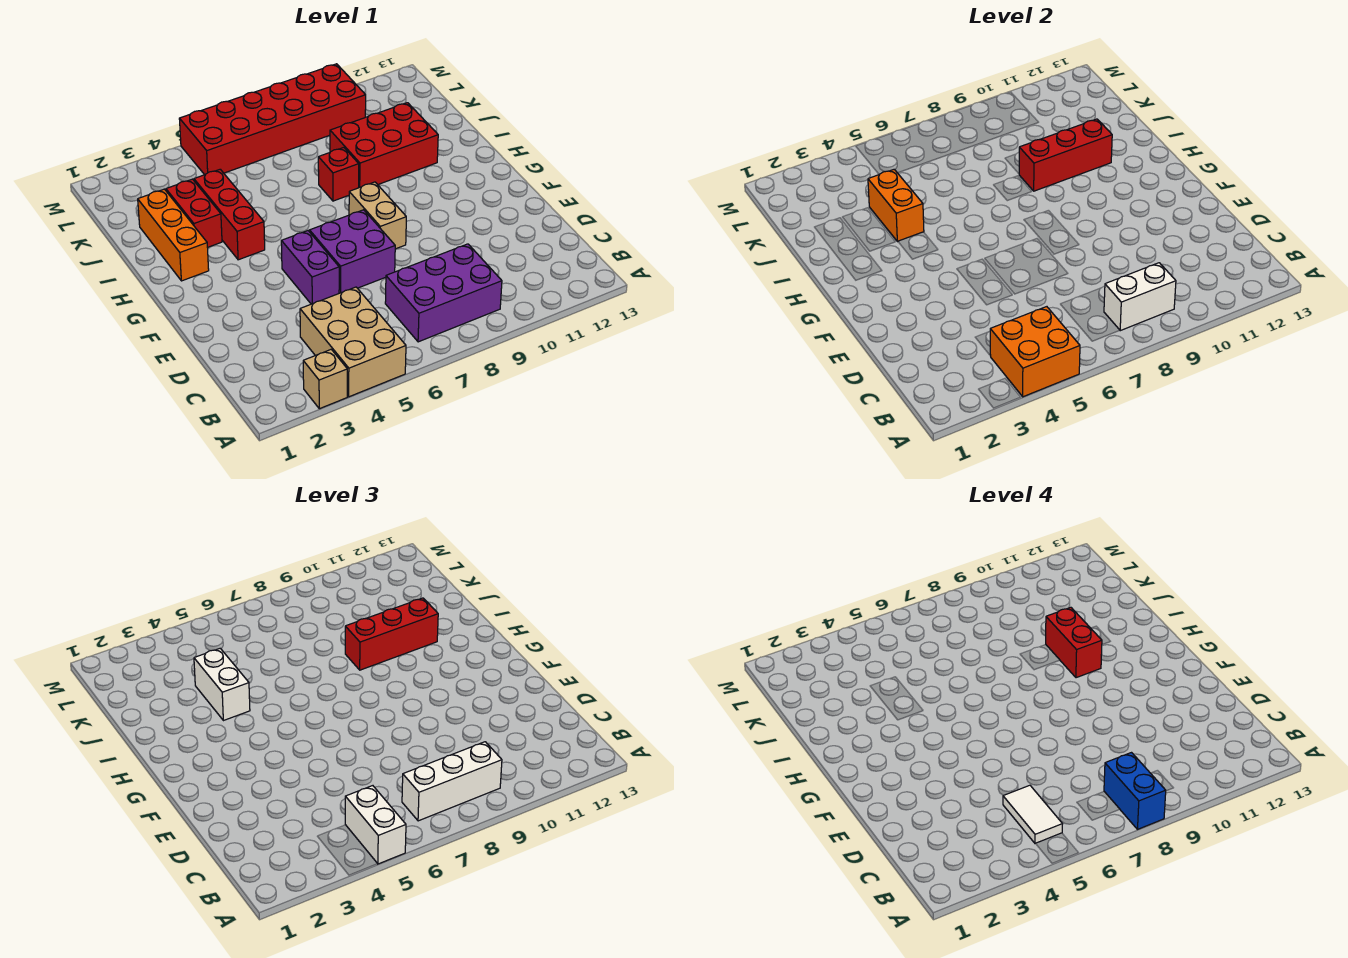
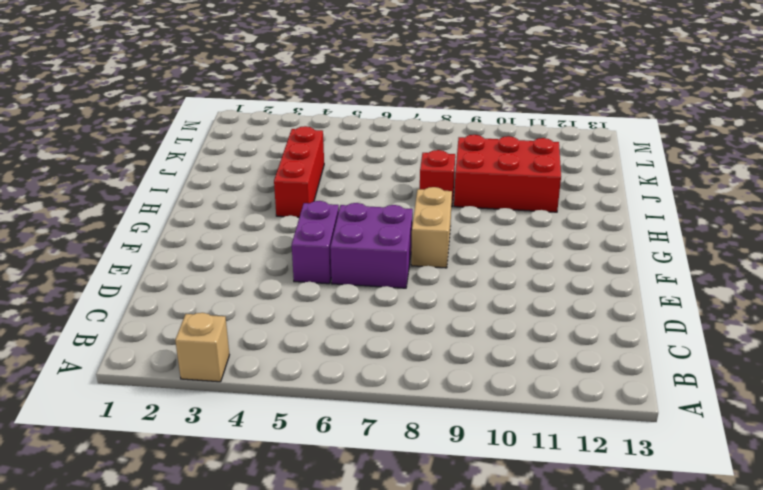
none -> tan 2x3 brick [300,287,406,397]
none -> purple 2x3 brick [385,244,502,342]
none -> orange 1x3 brick [138,189,209,281]

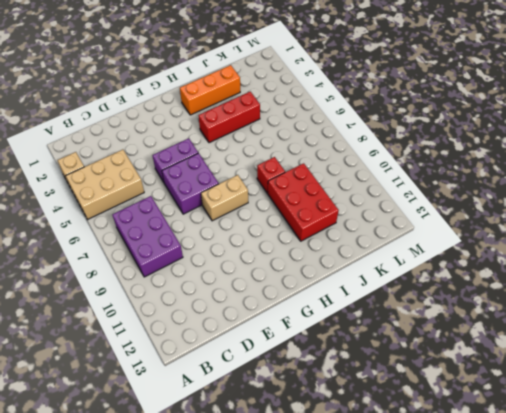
none -> red 1x2 brick [166,179,222,247]
none -> red 2x6 brick [179,64,366,175]
none -> orange 2x2 brick [990,307,1080,397]

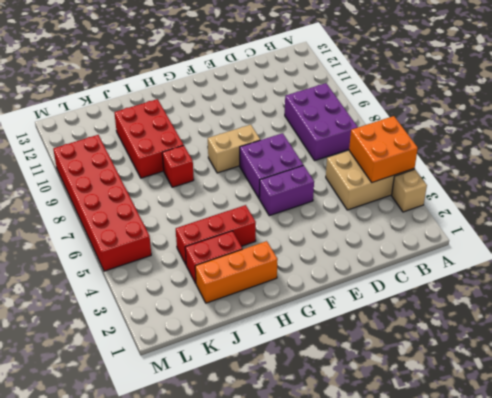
none -> white 1x2 brick [1104,263,1176,331]
none -> orange 1x2 brick [868,169,924,242]
none -> red 1x3 brick [1019,119,1112,191]

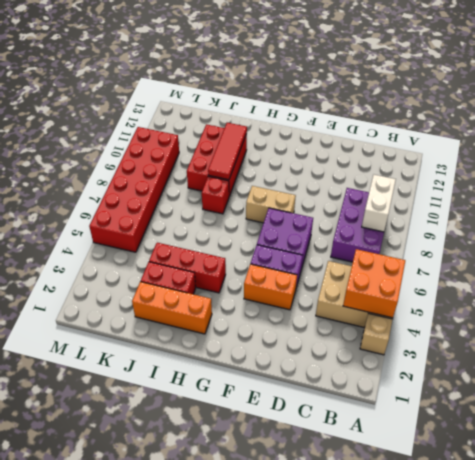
orange 1x2 brick [244,264,297,310] -> orange 1x2 brick moved to [868,169,924,242]
red 1x3 tile [208,123,247,180] -> red 1x3 brick [1019,119,1112,191]
none -> white 1x2 brick [345,786,406,864]
none -> white 1x3 brick [402,742,502,821]
none -> white 1x2 brick [194,648,250,721]

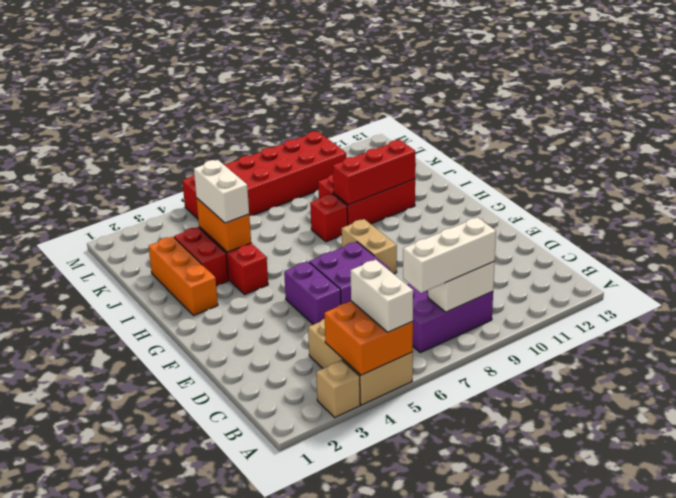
none -> red 1x3 brick [345,598,438,670]
none -> blue 1x2 brick [1104,753,1166,829]
none -> white 1x2 tile [1003,785,1062,844]

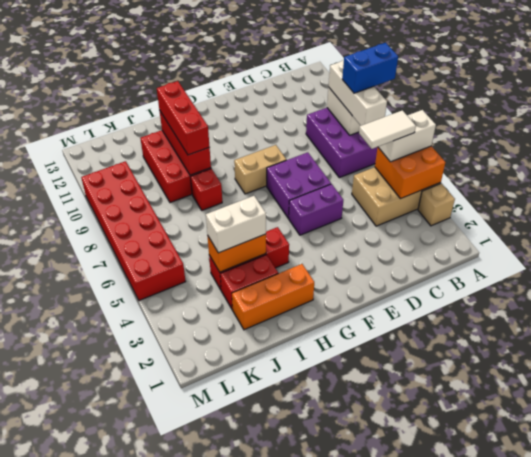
none -> red 1x2 brick [1046,607,1102,678]

